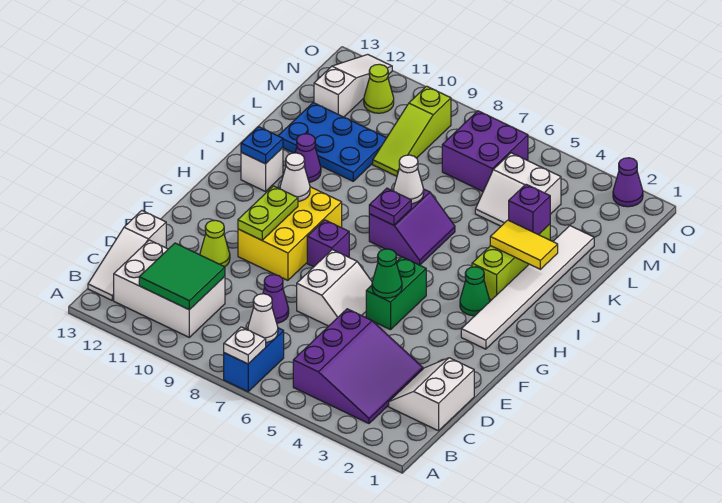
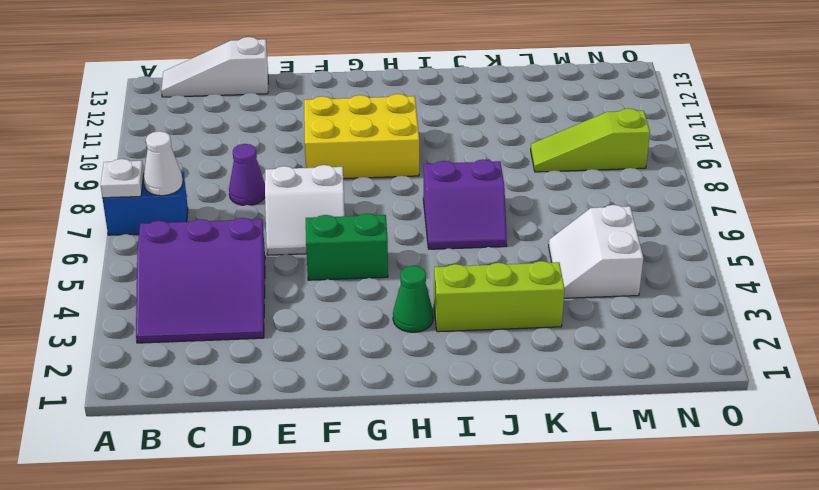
none -> white 2x3 brick [114,240,225,337]
none -> white 2x2 slope [389,358,474,431]
none -> lime 1x1 cone [200,220,230,267]
none -> white 1x6 tile [461,226,594,349]

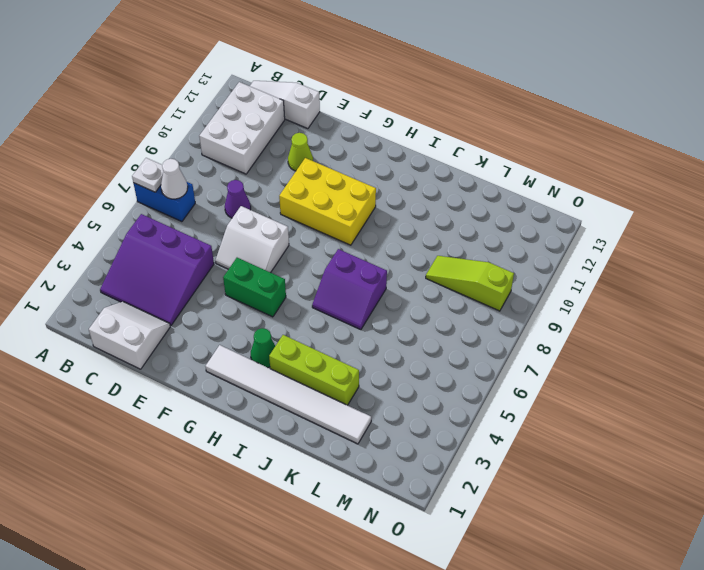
none -> purple 1x1 brick [307,220,349,267]
none -> white 1x1 brick [241,148,283,191]
none -> purple 1x1 cone [295,134,321,182]
none -> blue 2x3 plate [278,103,386,181]

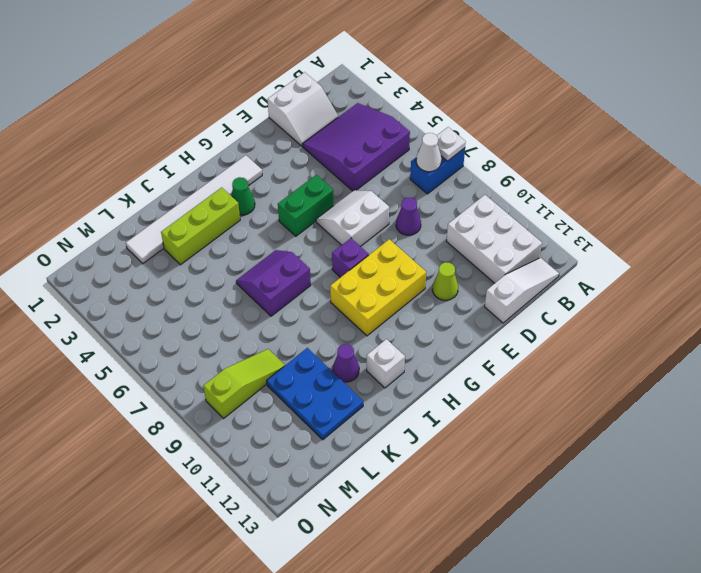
none -> white 2x2 slope [475,153,561,226]
none -> purple 2x2 brick [442,111,528,191]
none -> white 1x3 slope [314,54,392,117]
none -> lime 1x1 cone [364,64,394,113]

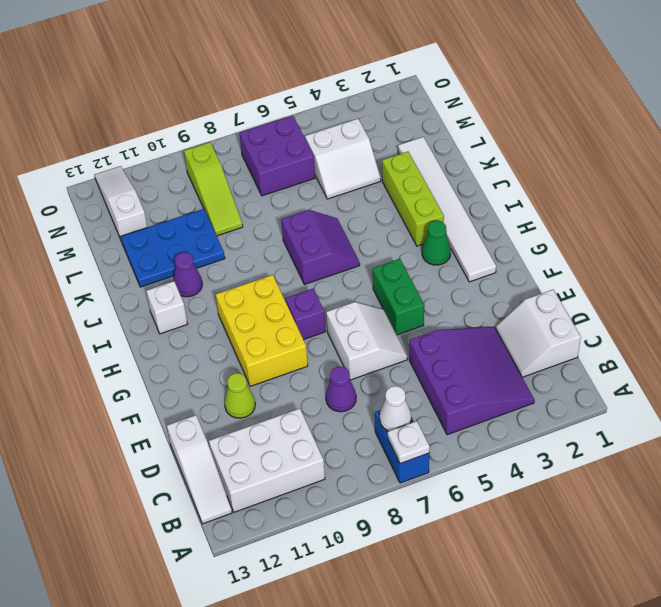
none -> lime 1x1 cone [364,64,394,113]
none -> purple 1x1 cone [613,158,643,207]
none -> green 2x2 tile [139,243,225,310]
none -> green 1x1 cone [372,249,402,298]

